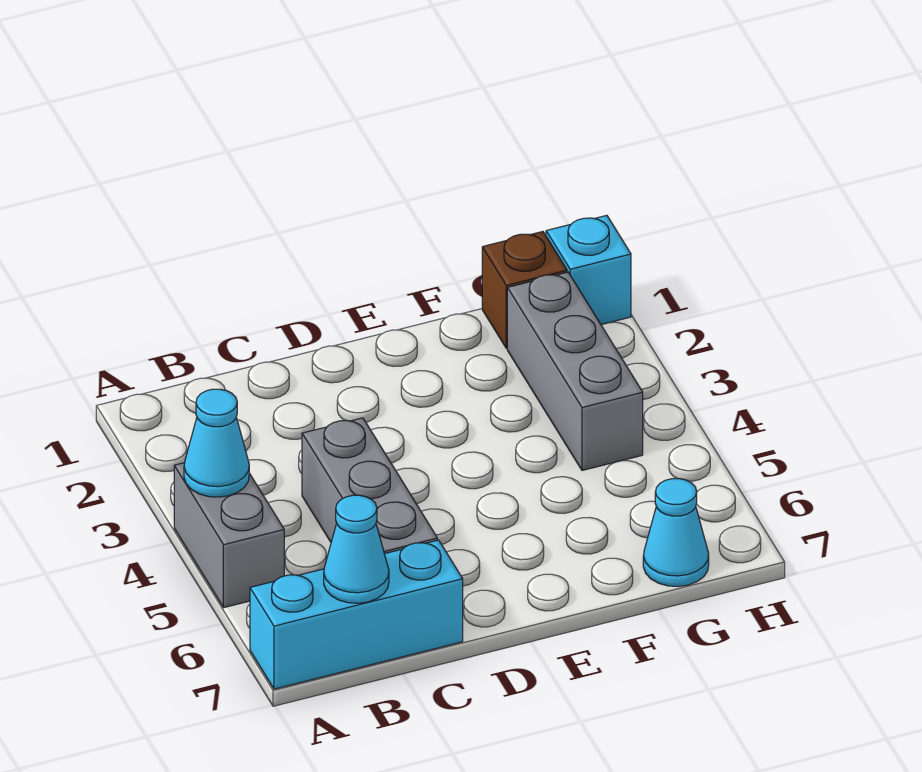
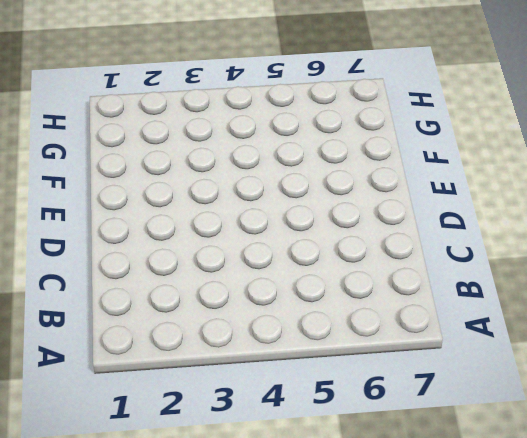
none -> grey 1x2 brick [174,463,284,608]
none -> cyan 1x3 brick [250,540,463,689]

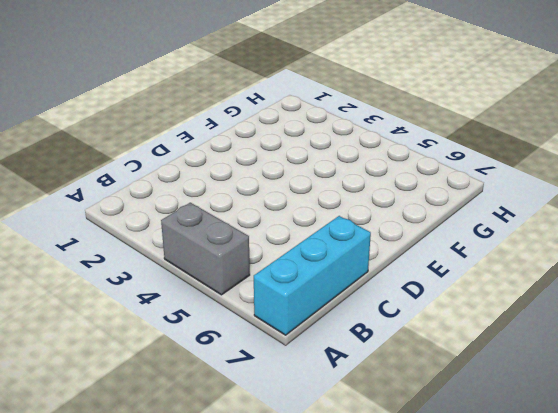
none -> grey 1x3 brick [302,418,437,554]
none -> brown 1x1 brick [482,232,567,348]

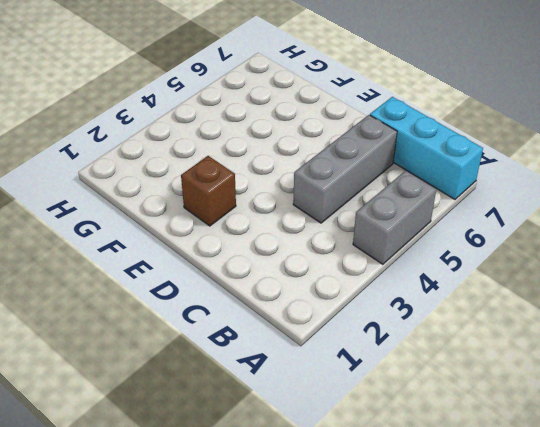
brown 1x1 brick [181,156,236,226] -> brown 1x1 brick moved to [482,232,567,348]
none -> grey 1x3 brick [507,272,643,470]
none -> cyan 1x1 cone [643,479,709,586]

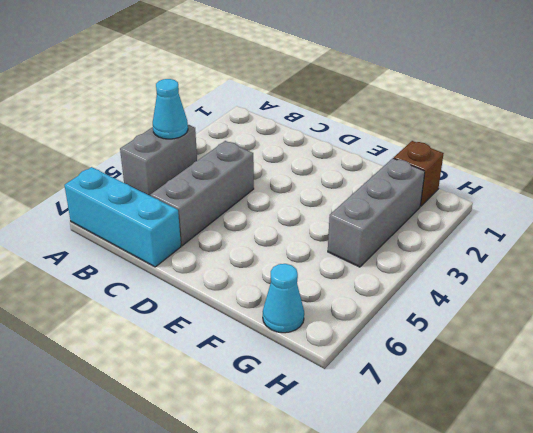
none -> cyan 1x1 brick [546,215,631,324]
none -> cyan 1x1 cone [324,495,389,603]

